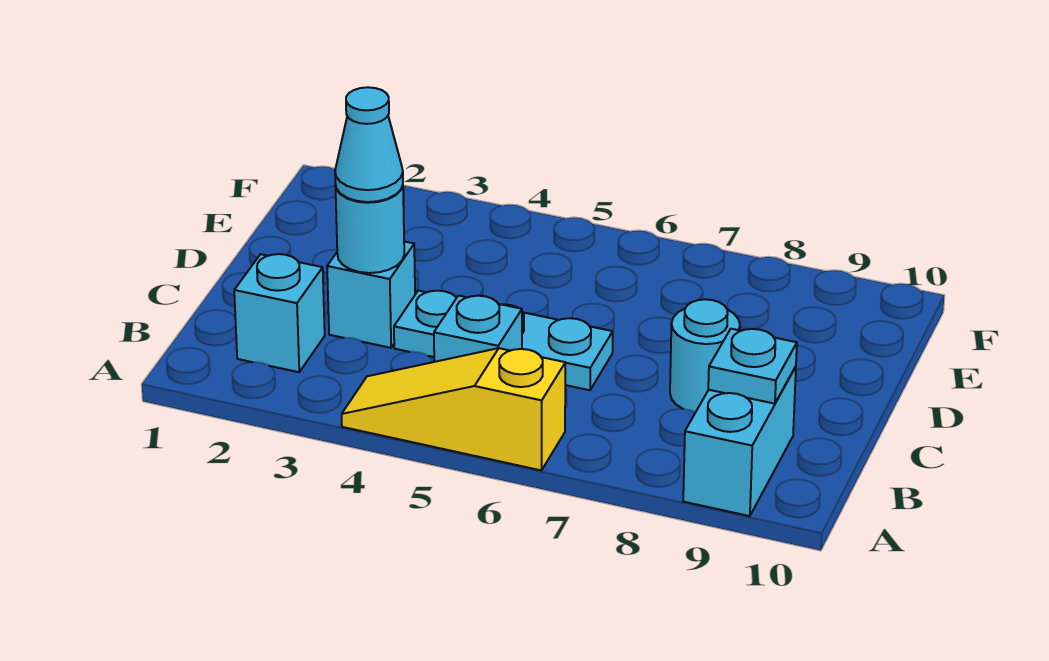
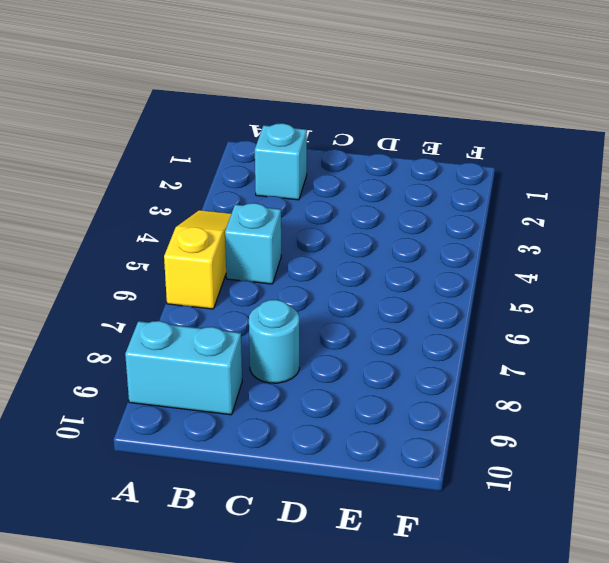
none -> cyan 1x1 brick [327,241,415,348]
none -> cyan 1x3 plate [394,291,613,390]

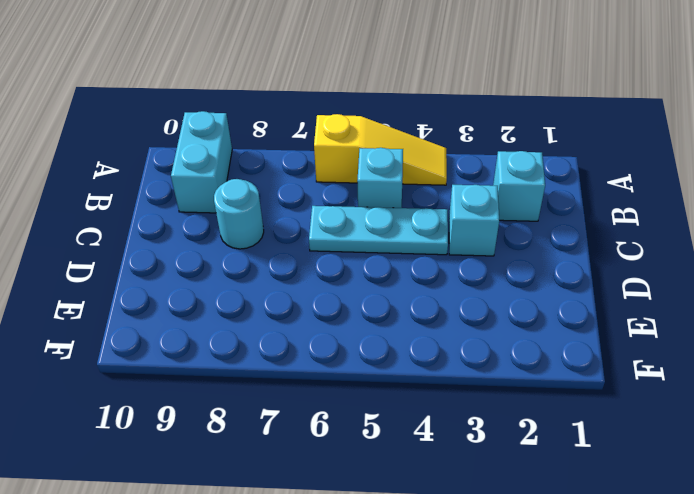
none -> cyan 1x1 plate [708,329,797,404]
none -> cyan 1x1 round brick [335,184,404,273]

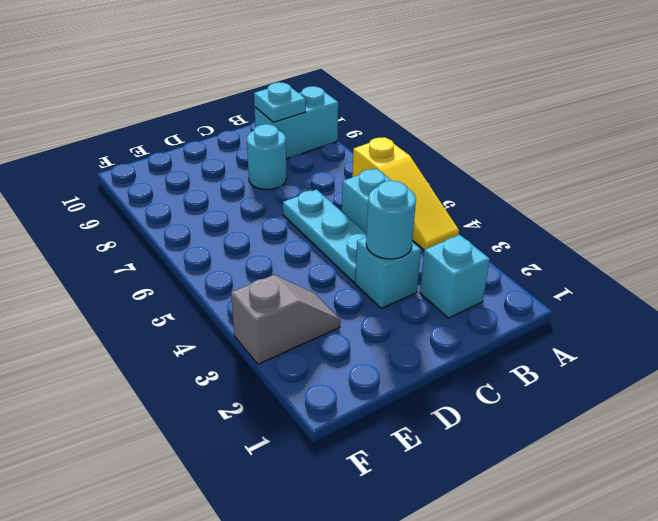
grey 1x2 slope [231,275,340,364] -> none
none -> cyan 1x1 cone [335,87,403,202]

